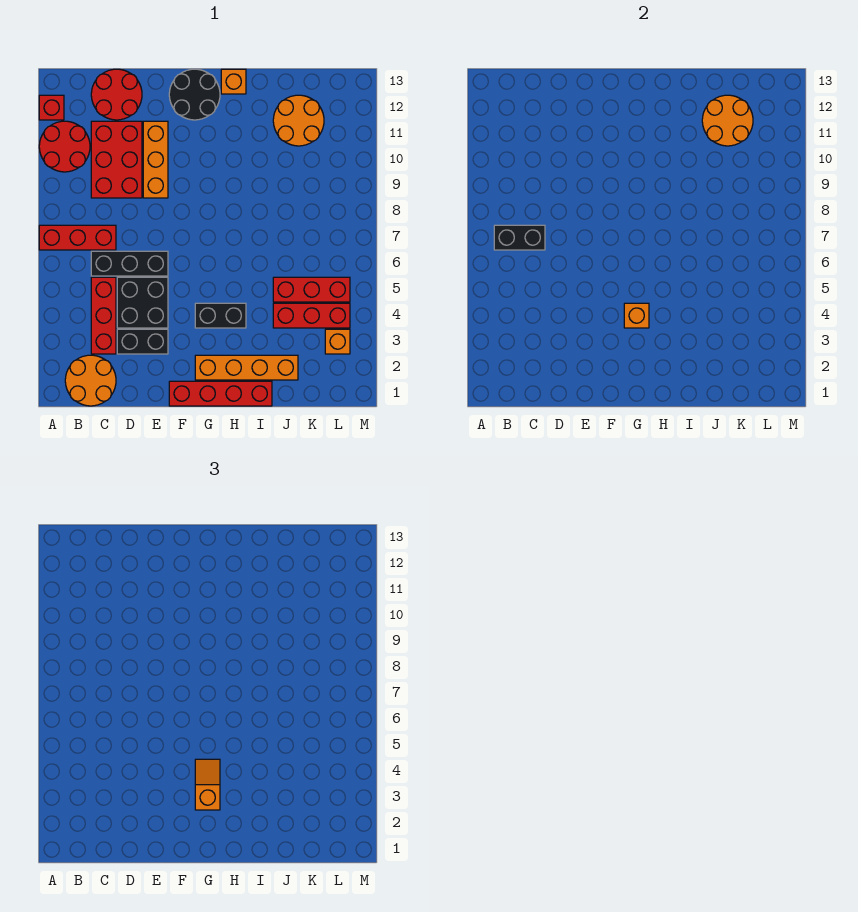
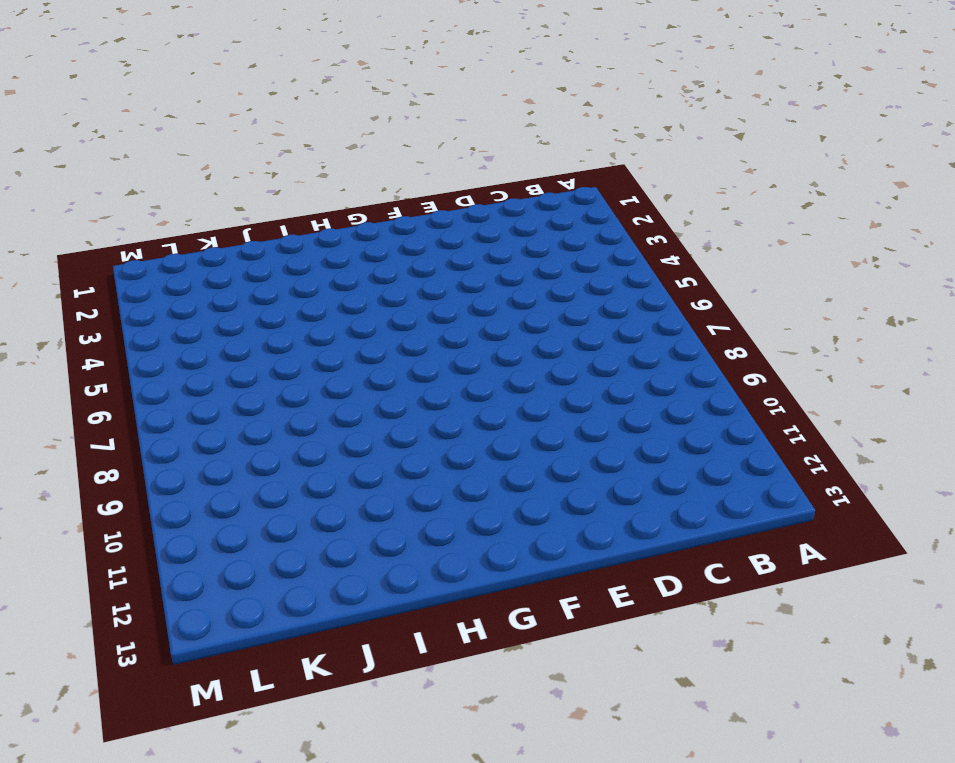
none -> red 1x3 brick [39,225,116,250]
none -> red 2x2 round brick [39,121,90,172]
none -> red 1x1 brick [39,95,64,120]

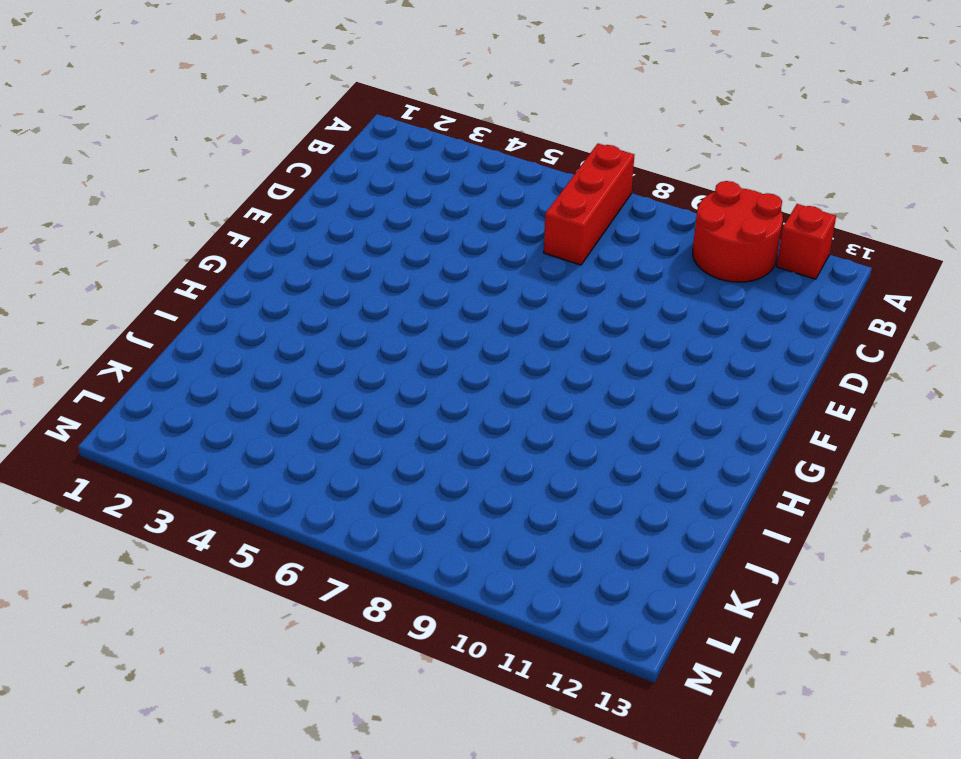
none -> orange 2x2 round brick [65,355,116,406]
none -> red 1x3 brick [91,277,116,354]
none -> black 1x3 brick [91,251,168,276]

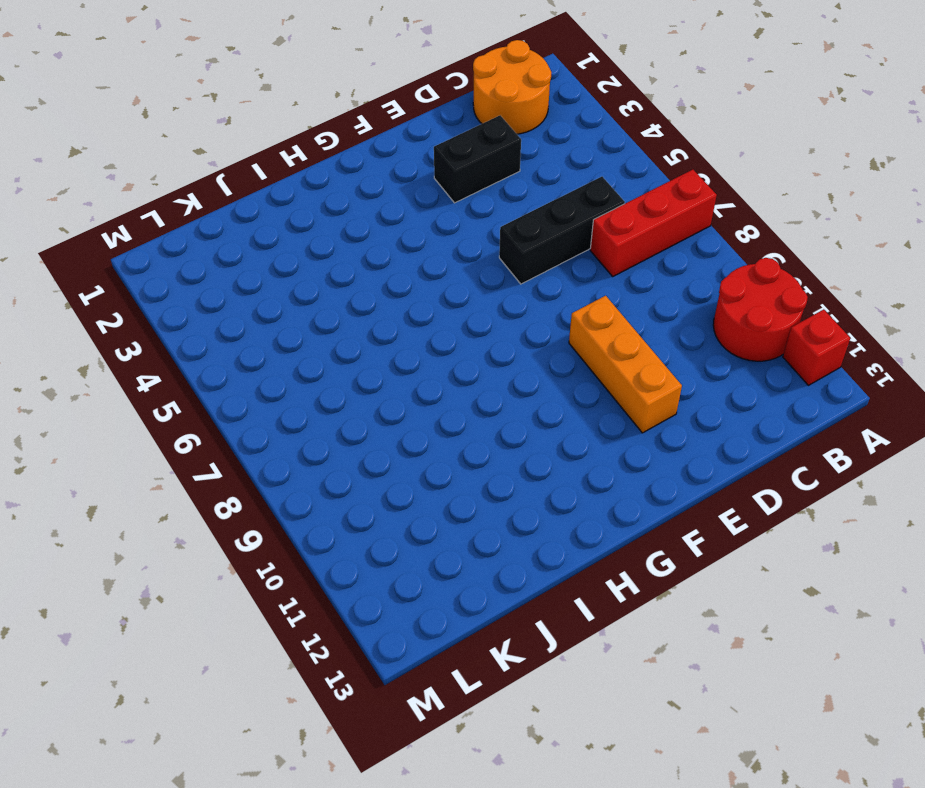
none -> red 1x3 brick [91,277,116,354]
none -> red 2x3 brick [91,121,142,198]
none -> red 2x2 round brick [91,69,142,120]

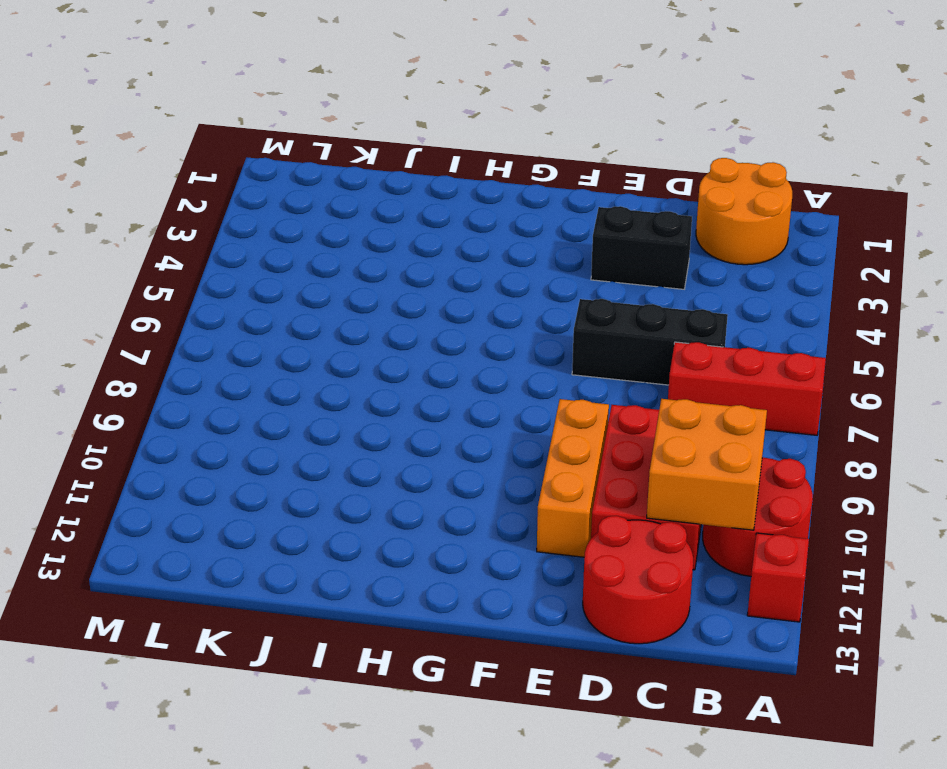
orange 2x2 brick [647,399,767,530] -> none
none -> red 1x3 brick [91,277,116,354]
none -> black 2x2 brick [117,277,168,328]
none -> red 1x4 brick [169,381,272,406]

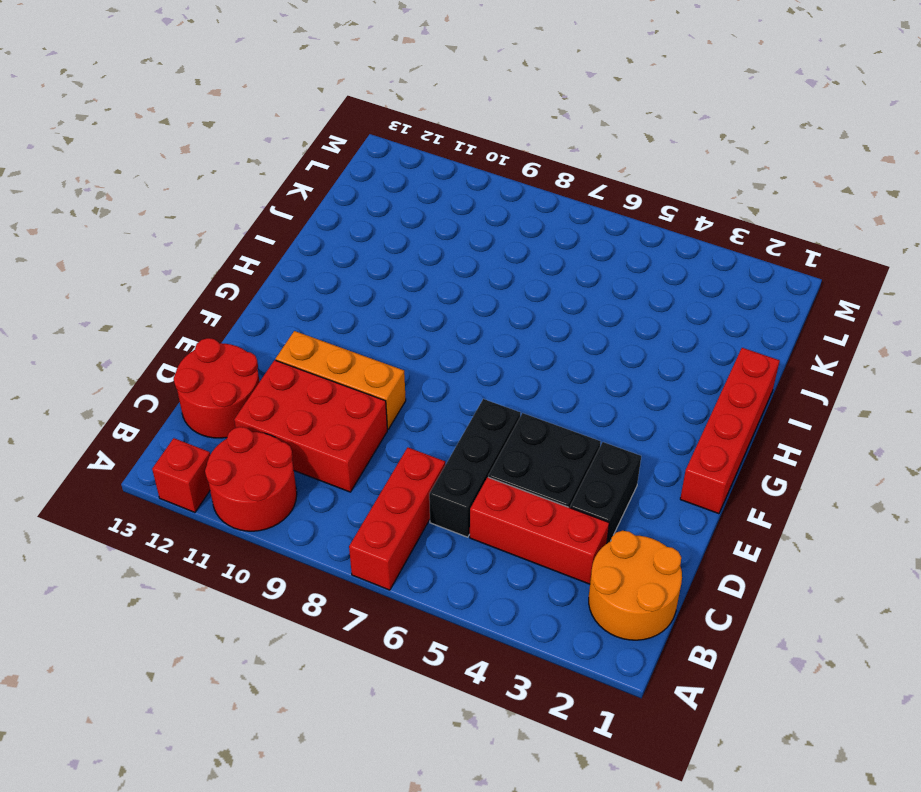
none -> black 2x2 round brick [169,69,220,120]
none -> orange 1x4 brick [195,355,298,380]
none -> black 1x2 brick [195,303,246,328]

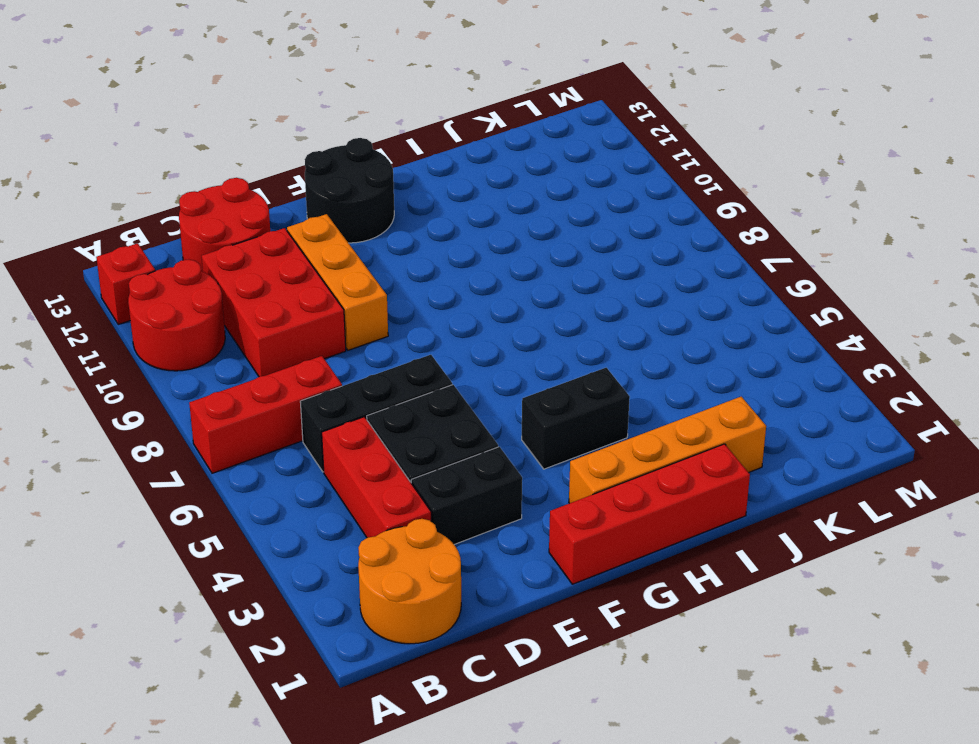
none -> orange 1x1 brick [221,69,246,94]
none -> red 1x3 brick [273,303,350,328]
none -> red 1x3 brick [273,277,350,302]

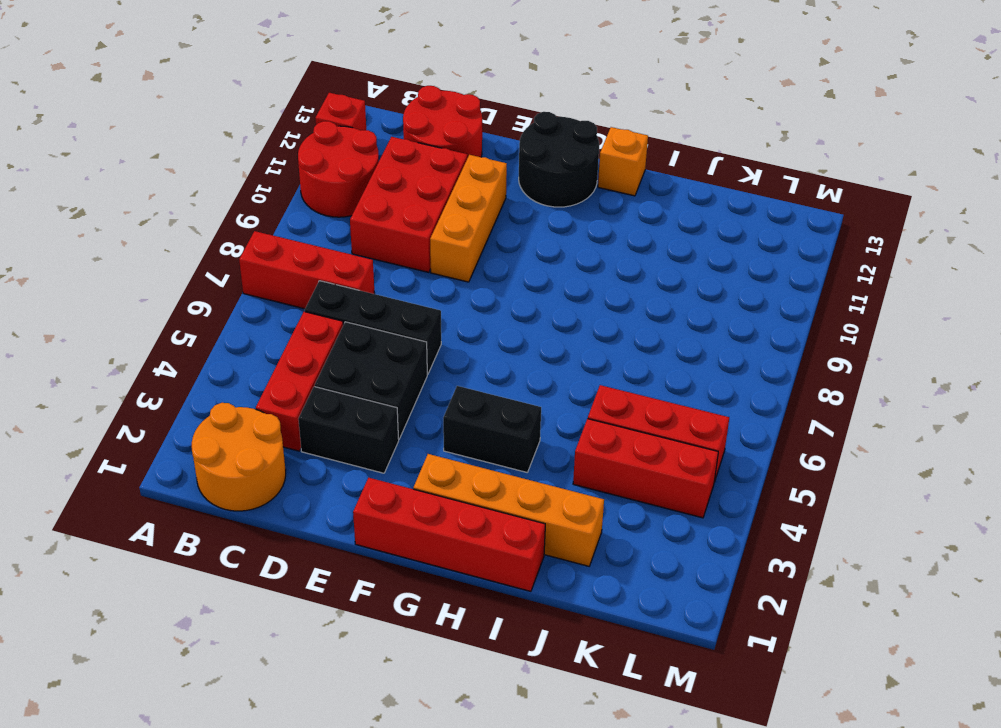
none -> orange 2x2 round brick [273,95,324,146]
none -> orange 1x1 brick [325,329,350,354]
none -> black 1x2 brick [494,225,545,250]

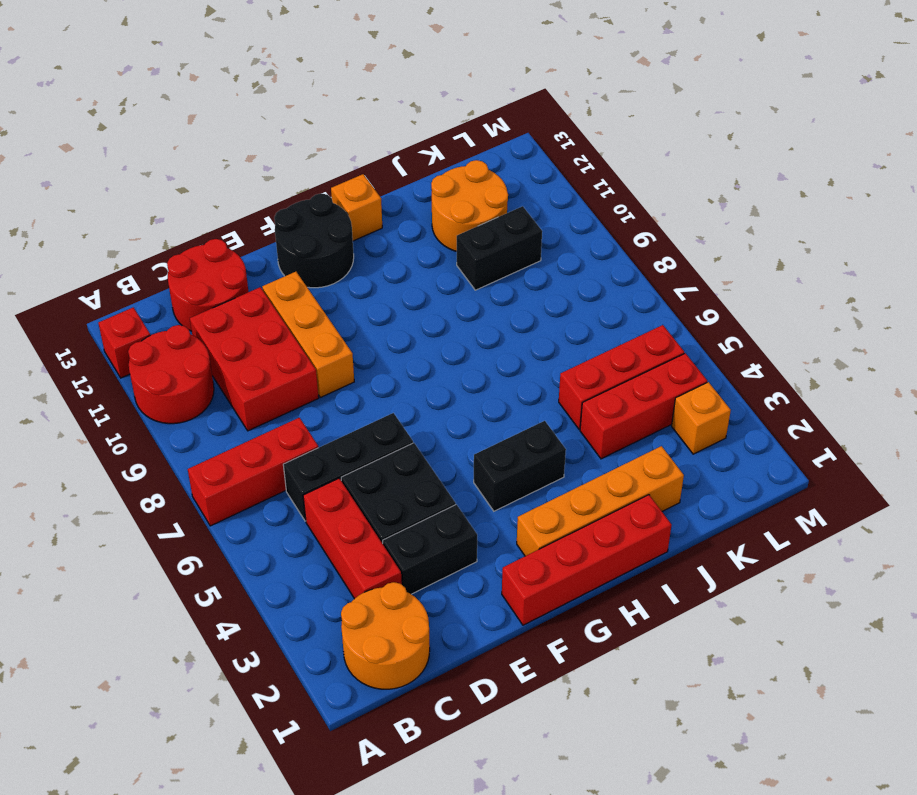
black 1x2 brick [457,206,542,290] -> black 1x2 brick moved to [494,225,545,250]
none -> orange 1x1 brick [624,303,649,328]
none -> orange 2x2 round brick [702,95,753,146]
none -> orange 1x2 slope [195,759,220,810]

